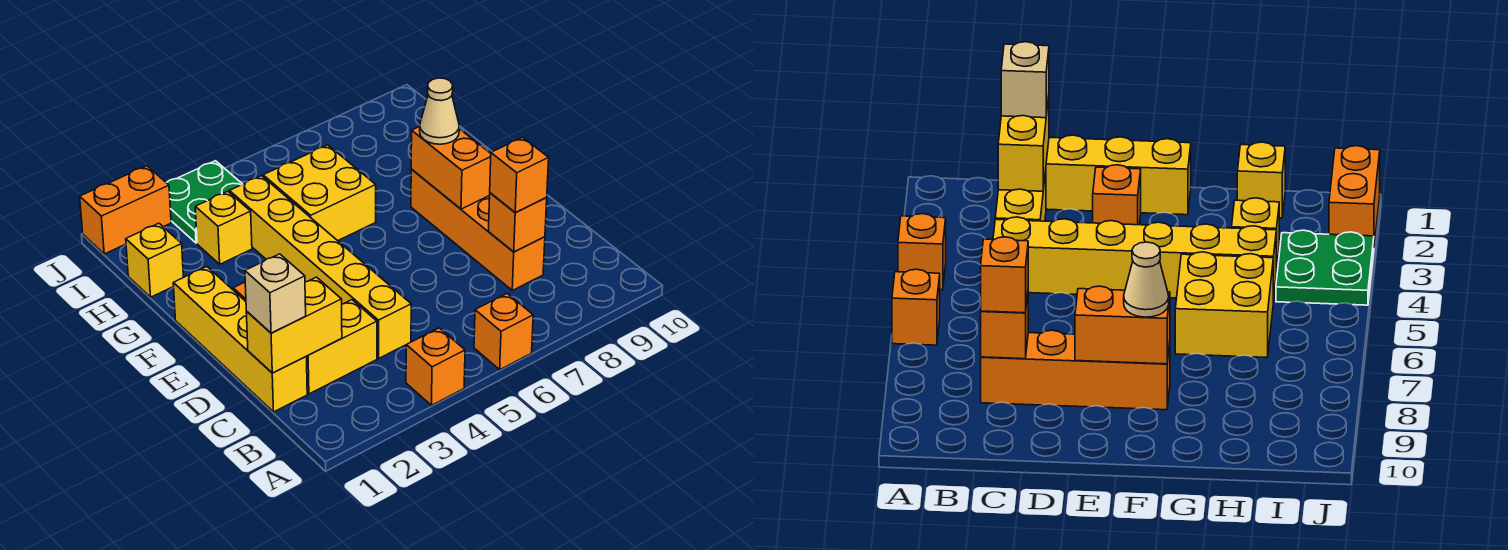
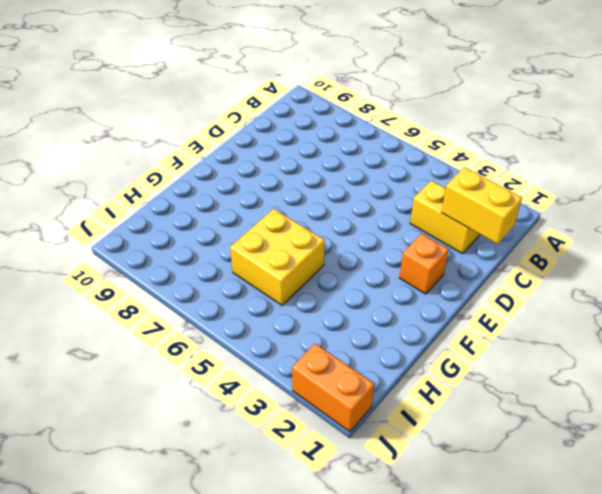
none -> orange 1x1 brick [406,328,465,405]
none -> orange 1x1 brick [474,294,533,370]
none -> yellow 1x4 brick [173,267,307,412]

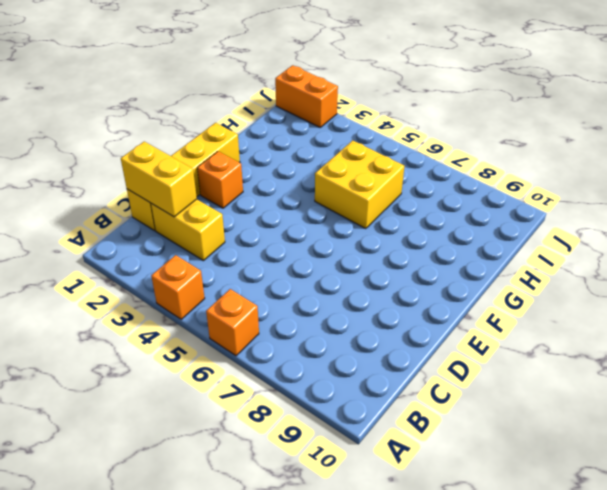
none -> yellow 1x6 brick [229,176,411,358]
none -> orange 1x4 brick [411,169,545,290]
none -> yellow 1x1 brick [126,223,183,297]

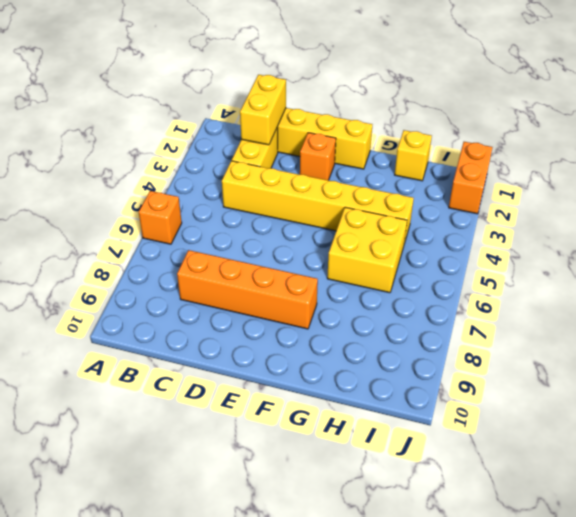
none -> orange 1x1 brick [406,328,465,405]
none -> yellow 1x1 brick [195,191,252,264]
none -> green 2x2 plate [167,161,242,243]

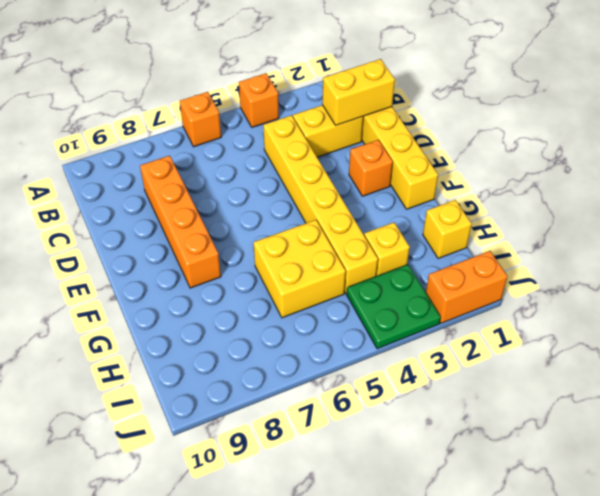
none -> orange 1x1 brick [488,193,547,252]
none -> orange 1x2 brick [411,127,491,209]
none -> tan 1x1 brick [245,254,306,333]

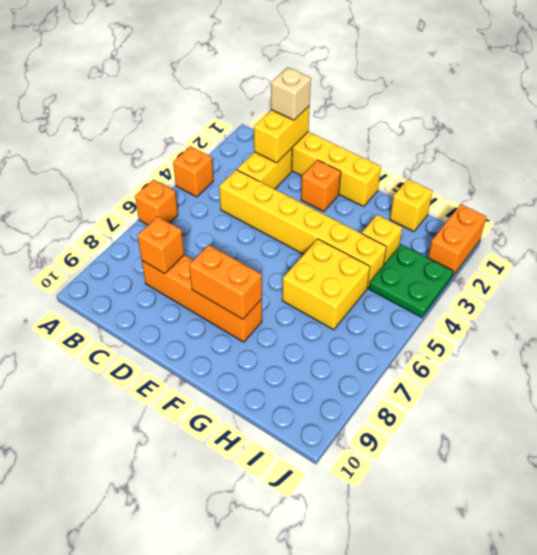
none -> orange 1x1 brick [490,137,549,212]
none -> tan 1x1 cone [420,78,459,144]

